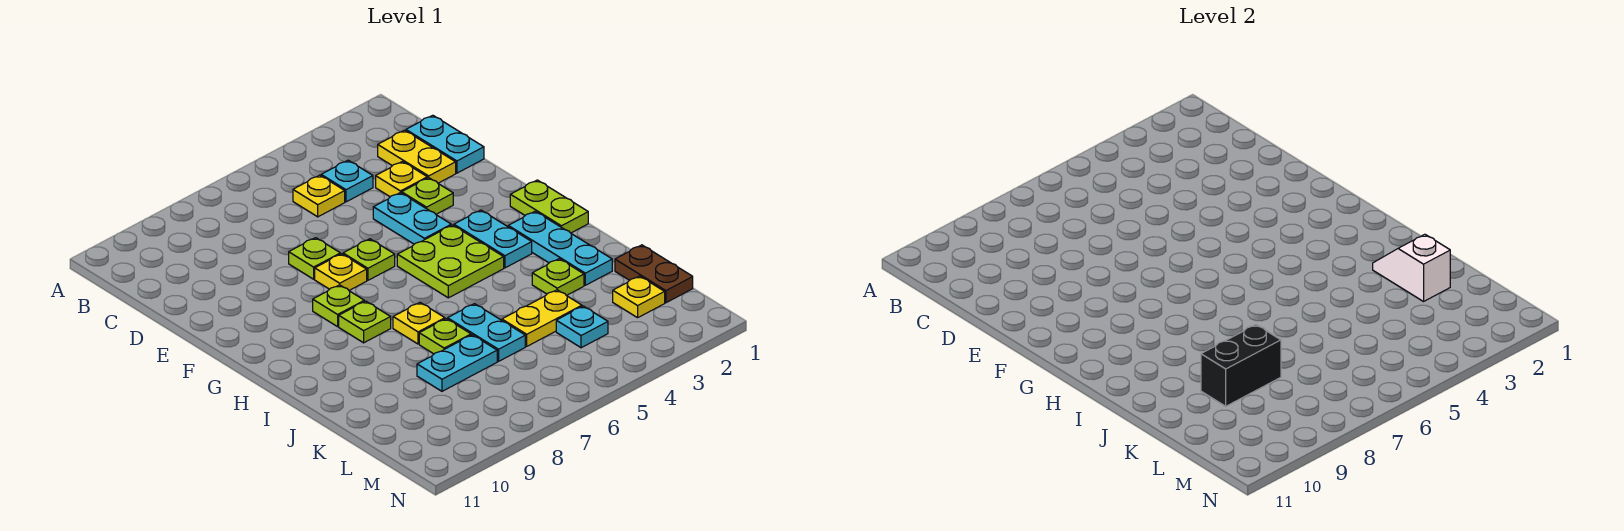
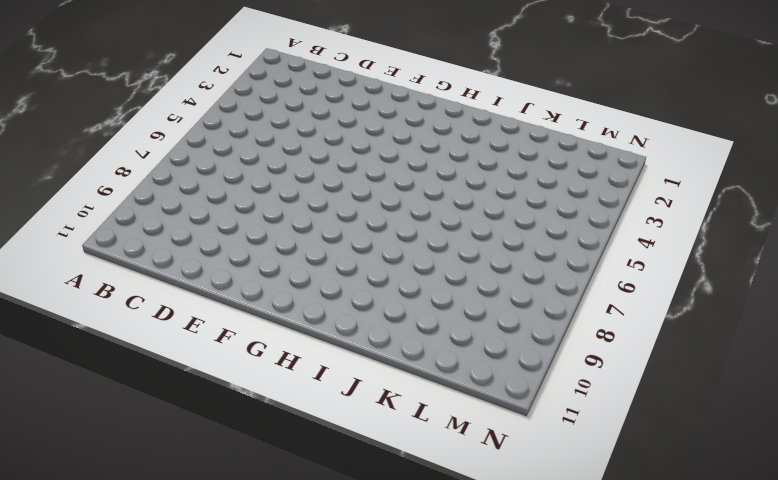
none -> cyan 1x2 plate [406,115,484,173]
none -> yellow 1x2 plate [378,130,456,183]
none -> cyan 1x1 plate [321,160,373,202]

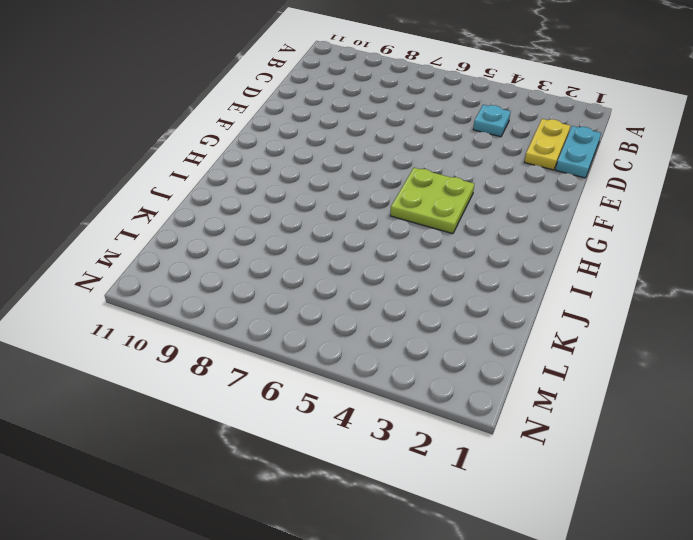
none -> yellow 1x1 plate [293,175,345,217]
none -> yellow 1x1 plate [376,162,427,197]
none -> lime 1x1 plate [402,178,453,214]

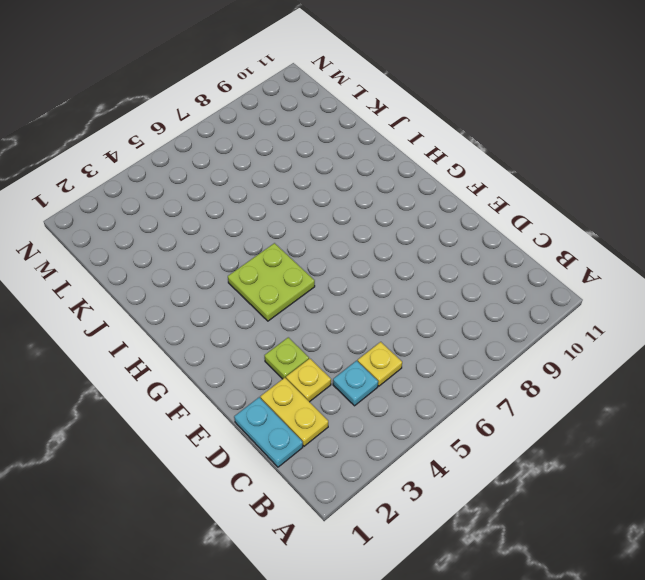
none -> cyan 1x2 plate [373,193,451,244]
none -> lime 1x1 plate [289,238,340,279]
none -> lime 1x1 plate [343,239,395,280]

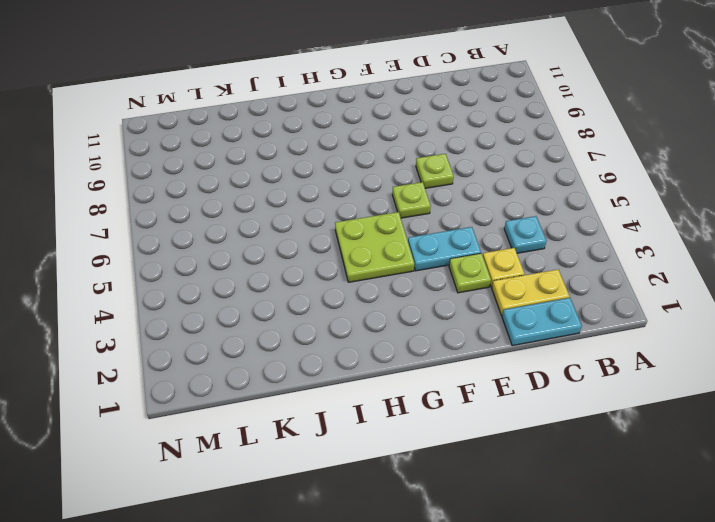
none -> yellow 1x1 plate [293,175,345,217]
none -> yellow 1x1 plate [315,254,367,290]
none -> lime 1x2 plate [510,180,588,233]

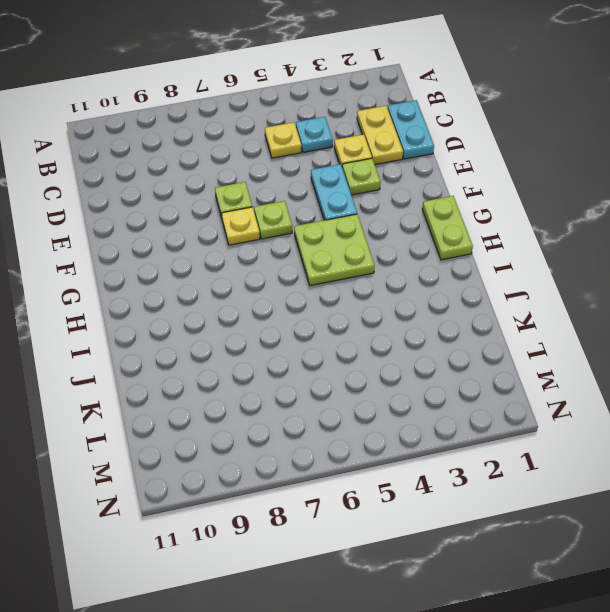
none -> cyan 1x2 plate [454,210,532,268]
none -> lime 1x1 plate [313,285,364,327]
none -> cyan 1x3 plate [508,211,612,285]

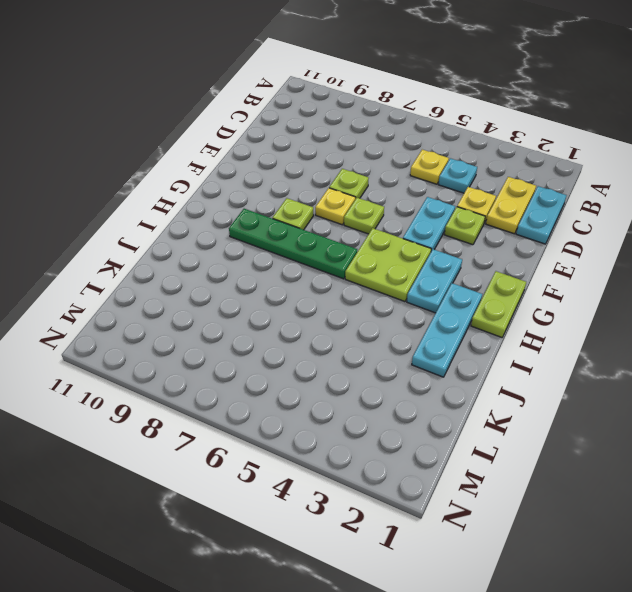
green 1x4 plate [229,209,357,279] -> lime 1x1 plate [339,301,391,343]
none -> yellow 1x1 plate [393,303,445,344]
none -> lime 1x1 plate [532,259,584,296]
none -> cyan 1x2 plate [448,304,525,361]

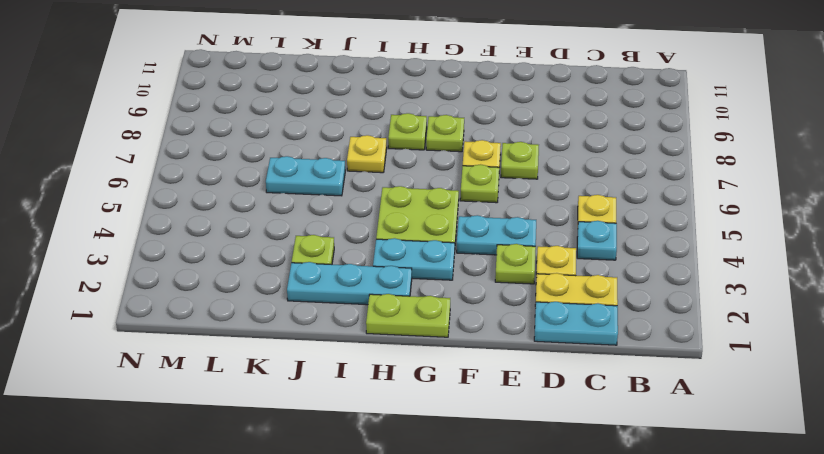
none -> lime 1x1 plate [419,319,471,354]
none -> brown 1x2 plate [615,245,693,303]
none -> yellow 1x2 plate [502,290,582,346]

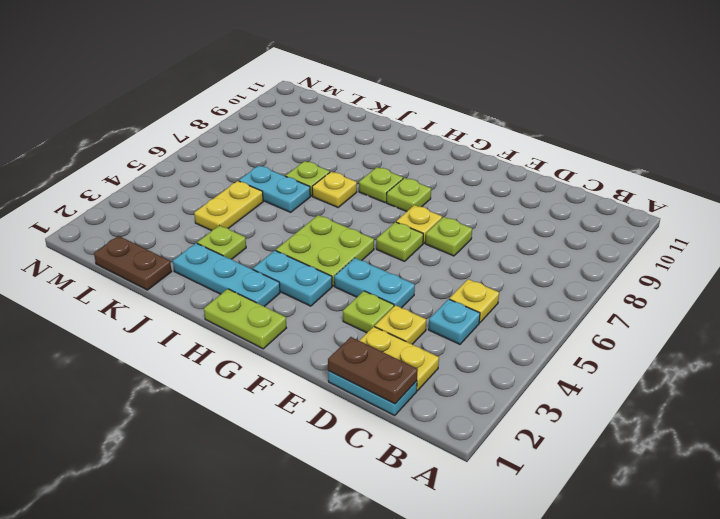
brown 1x2 plate [328,337,418,404] -> none
none -> cyan 1x2 plate [417,335,497,391]
none -> yellow 1x1 plate [613,276,665,318]
none -> cyan 1x1 plate [556,306,608,348]

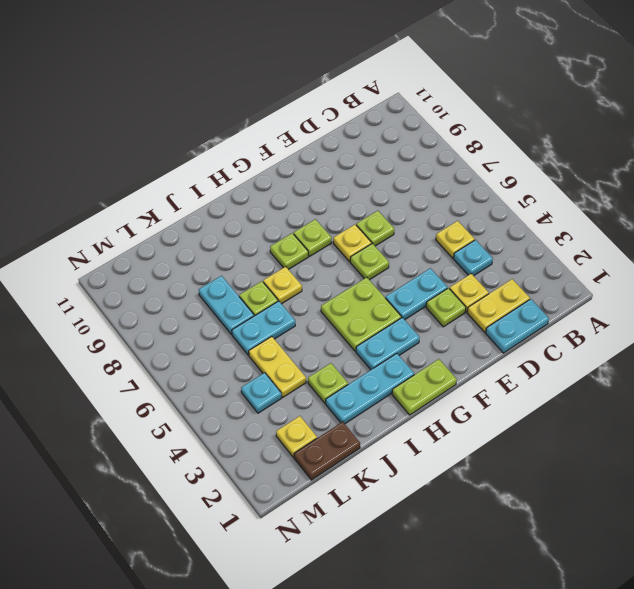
none -> white 1x2 slope [1373,234,1450,301]
none -> black 1x2 brick [1201,325,1281,406]

